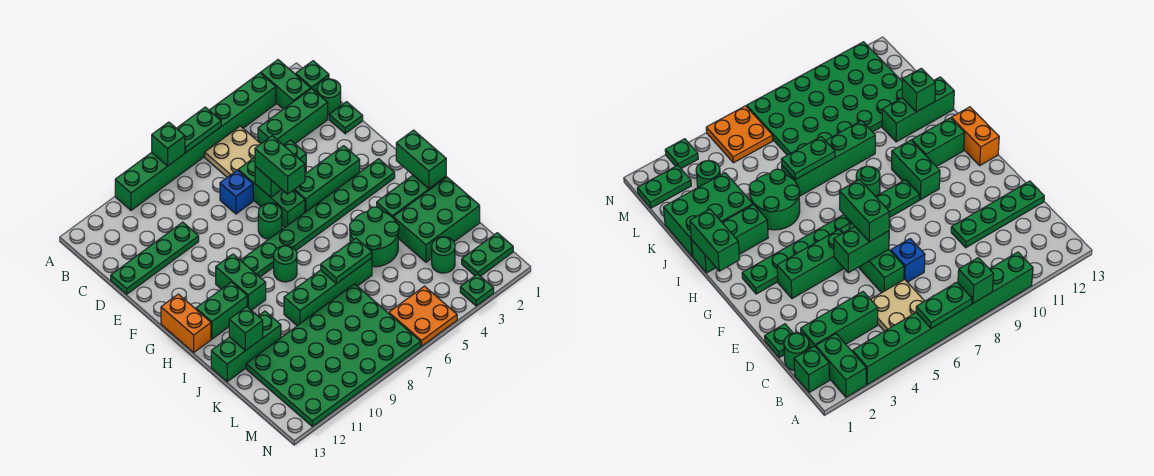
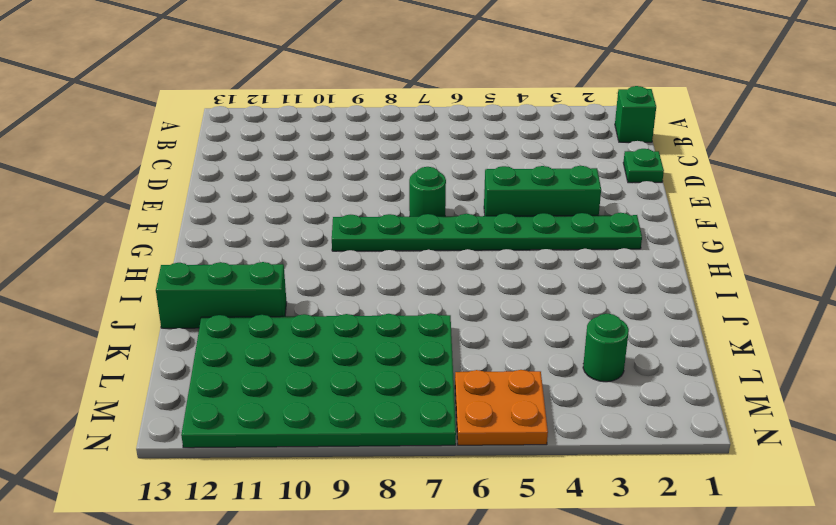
none -> green 1x2 brick [261,60,311,109]
none -> green 1x8 brick [115,73,276,210]
none -> tan 2x2 plate [205,126,260,177]
none -> green 1x1 round brick [317,79,341,115]

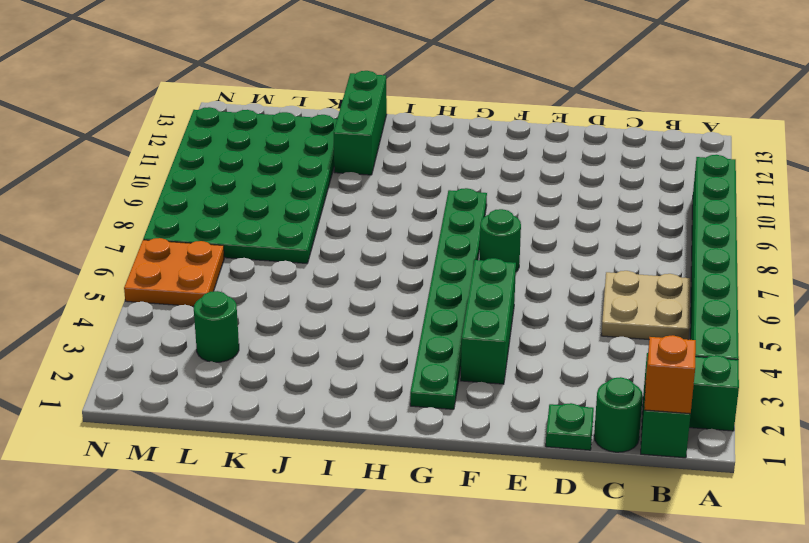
orange 1x1 brick [644,335,696,414] -> none
none -> green 1x3 brick [258,89,328,145]
none -> green 1x3 brick [238,157,305,227]
none -> blue 1x1 brick [220,170,253,214]
none -> green 1x4 plate [111,222,199,294]

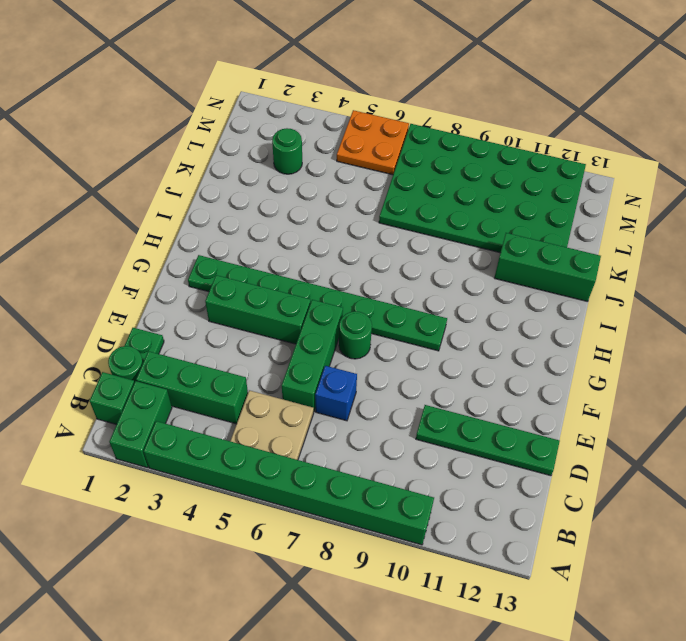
none -> green 1x2 brick [216,254,266,310]
none -> orange 1x2 brick [161,294,211,352]
none -> green 1x1 round brick [274,246,297,282]
none -> green 1x2 brick [196,282,247,339]

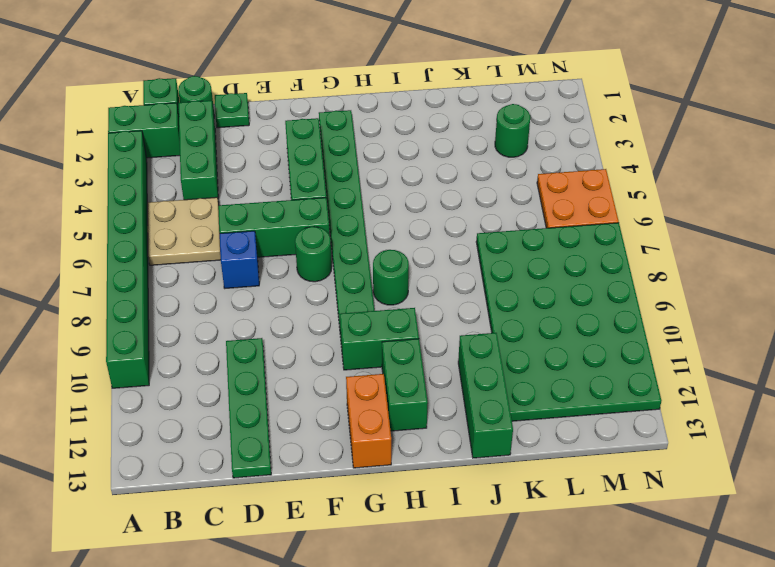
orange 1x2 brick [346,374,391,468] -> orange 1x2 brick turned to [161,294,211,352]
none -> green 1x3 brick [377,175,446,217]
none -> green 2x2 round brick [350,207,399,267]
none -> green 2x3 brick [393,177,480,262]
none -> green 1x4 brick [284,258,372,326]

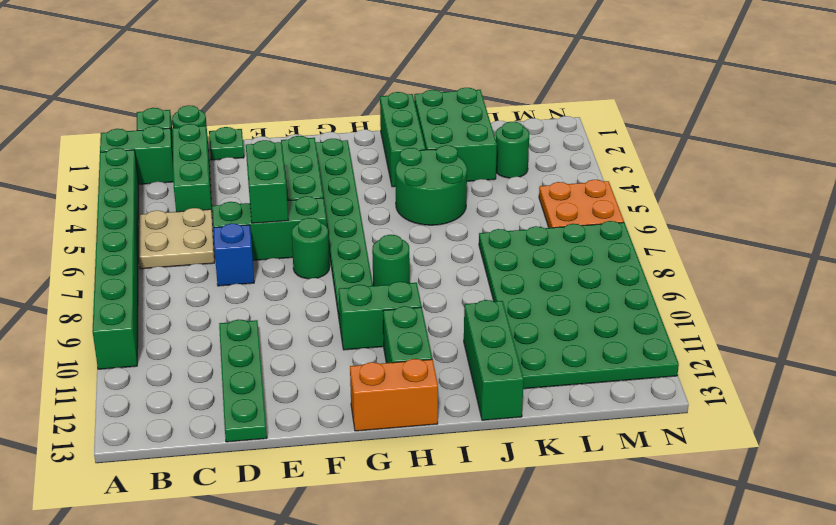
none -> green 1x4 brick [284,258,372,326]
none -> green 1x2 plate [462,233,513,276]
none -> green 1x1 plate [460,274,494,306]
none -> green 1x2 plate [177,107,221,152]

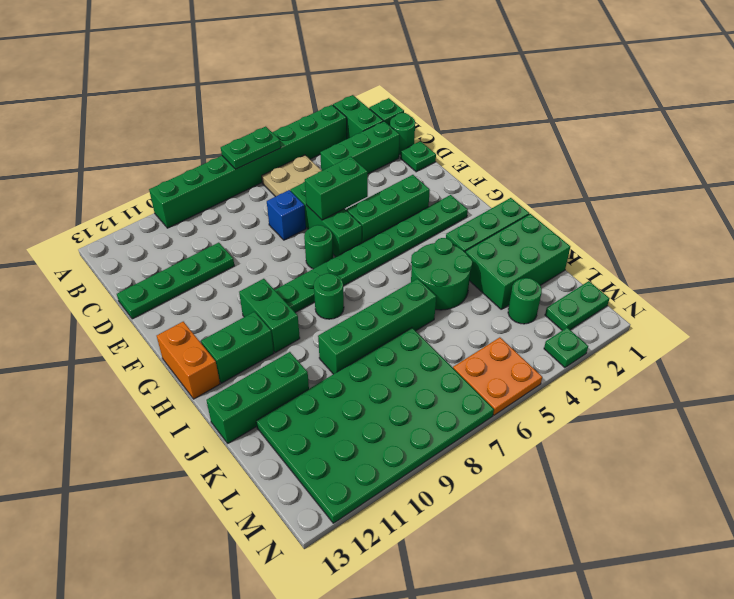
none -> green 1x1 brick [152,122,185,166]
none -> green 1x2 brick [396,130,446,189]
none -> green 1x2 plate [321,238,372,284]
none -> green 1x1 brick [229,307,263,350]

